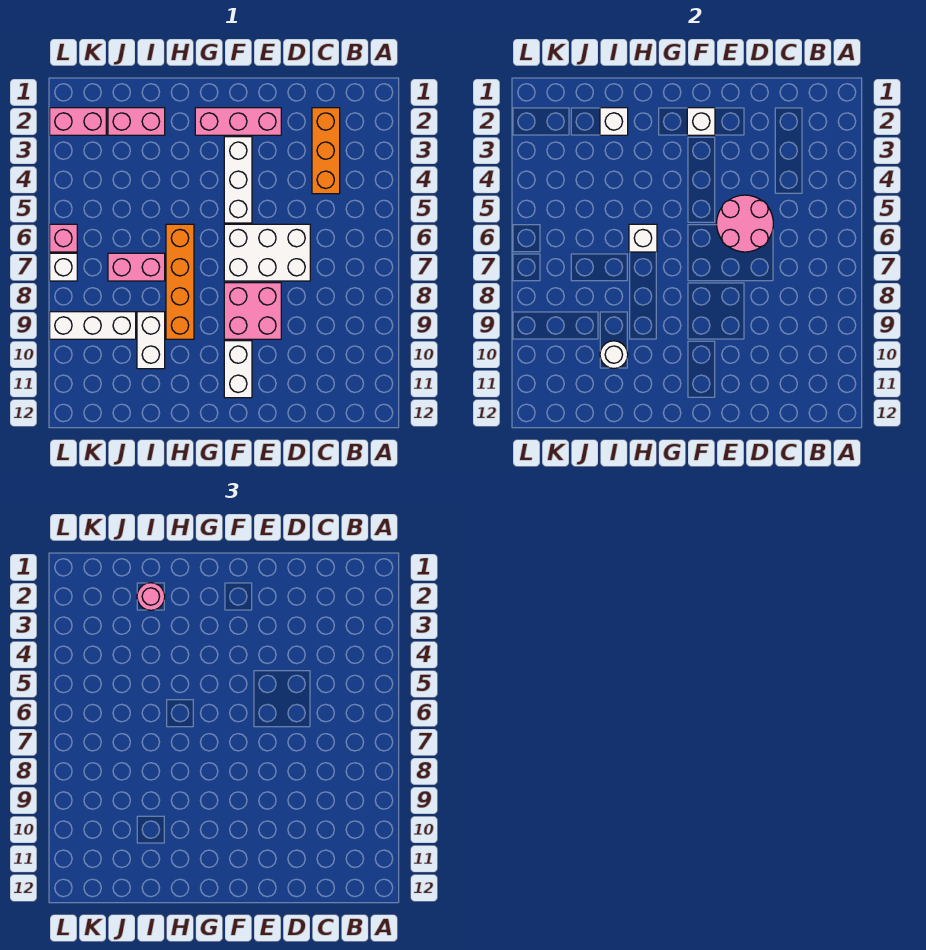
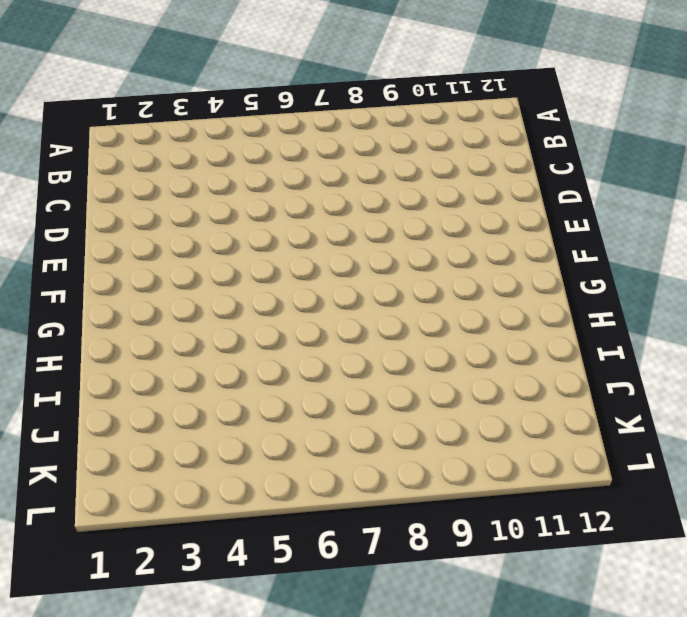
none -> orange 1x3 brick [312,108,340,194]
none -> white 2x3 brick [224,224,310,281]
none -> pink 1x3 brick [195,108,281,135]

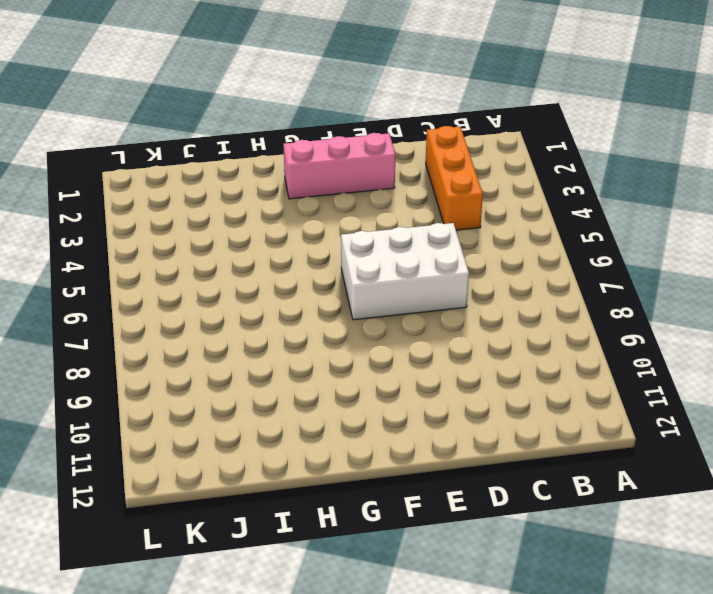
none -> pink 2x2 brick [224,283,281,339]
none -> white 1x3 brick [224,137,252,223]
none -> white 1x2 brick [224,341,252,398]

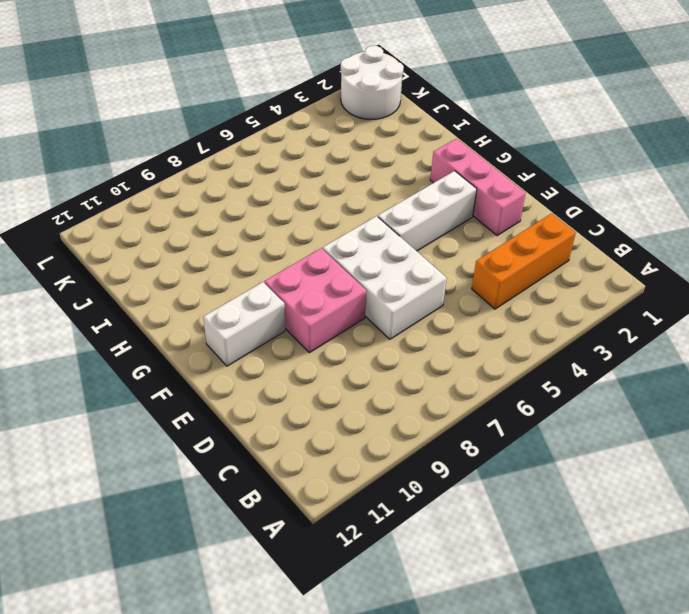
white 2x2 round brick [341,46,404,119] -> pink 1x2 brick [50,108,106,135]
none -> orange 1x4 brick [166,224,194,339]
none -> pink 1x2 brick [108,108,165,135]
none -> pink 1x2 brick [108,253,165,281]

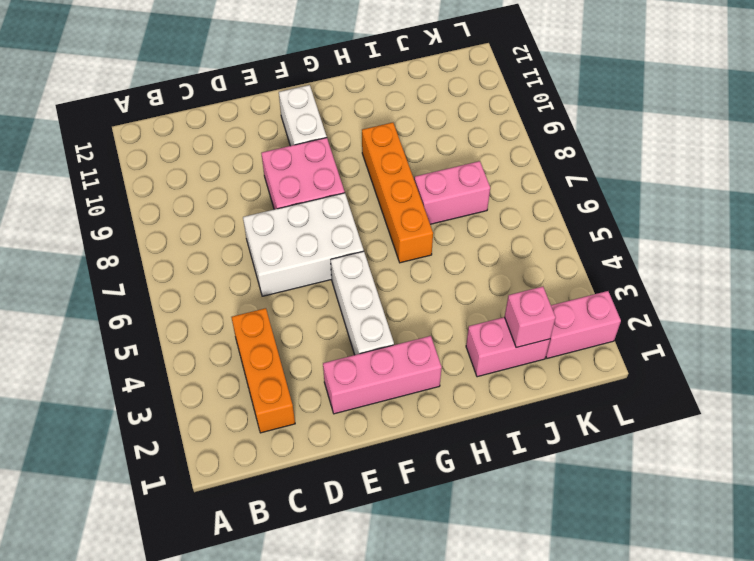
pink 1x1 brick [505,287,556,347] -> pink 1x1 brick moved to [50,224,77,252]
none -> white 1x2 brick [137,312,165,369]
none -> white 1x3 brick [50,312,136,339]
none -> white 1x1 brick [50,253,77,281]

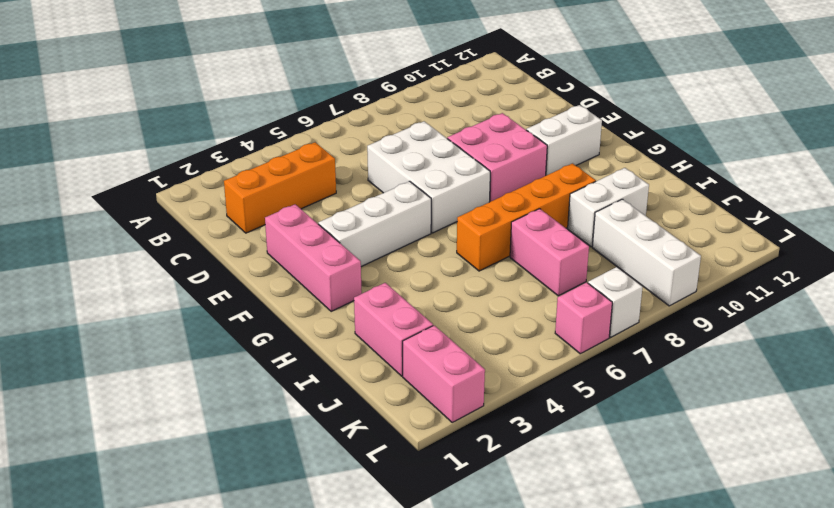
none -> pink 2x2 round brick [717,195,773,252]
none -> white 1x1 brick [687,108,715,135]
none -> white 1x1 brick [629,224,657,252]

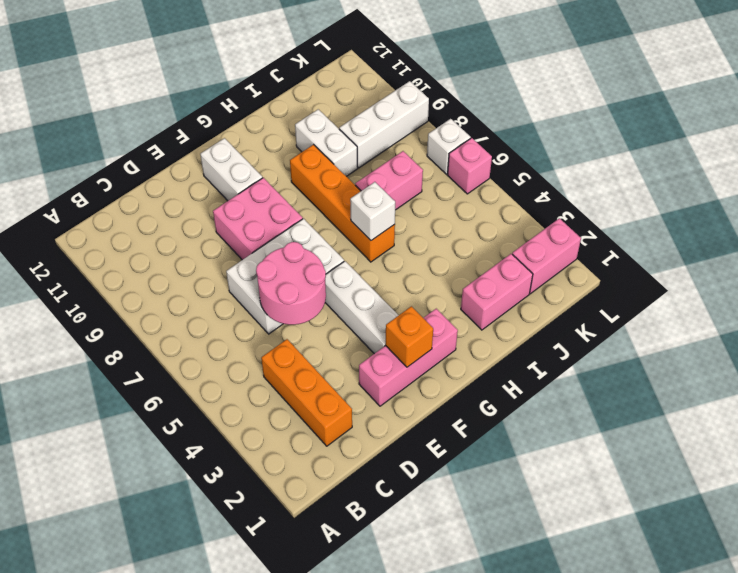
orange 1x1 brick [386,306,433,367] -> white 1x1 brick [687,108,715,135]
none -> white 1x1 brick [600,108,628,135]
none -> white 1x1 round brick [600,341,628,369]
none -> pink 1x1 round brick [137,583,165,610]

